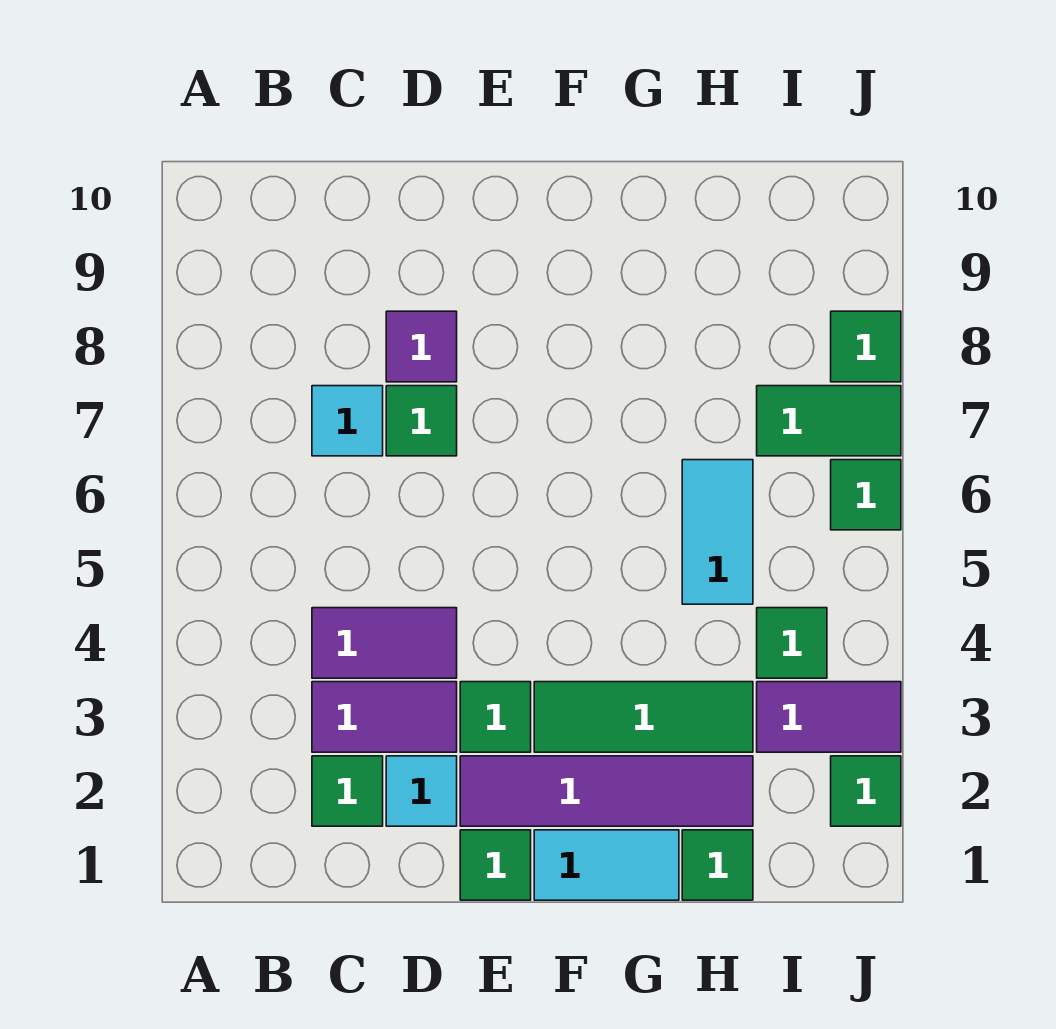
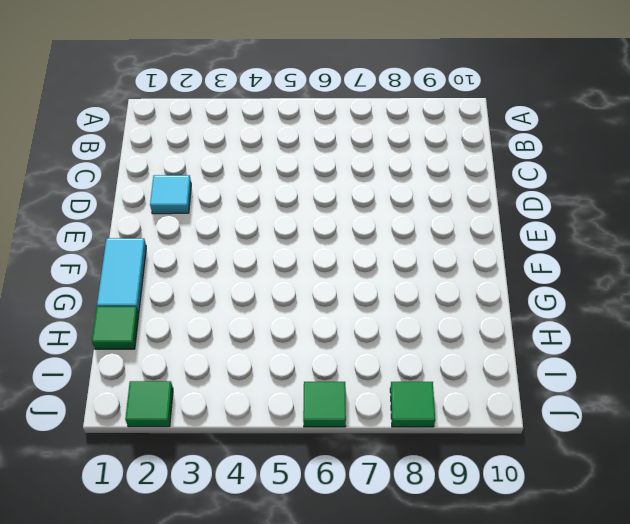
none -> green 1x1 tile [312,756,383,826]
none -> purple 1x2 tile [312,682,457,752]
none -> purple 1x2 tile [312,608,457,678]

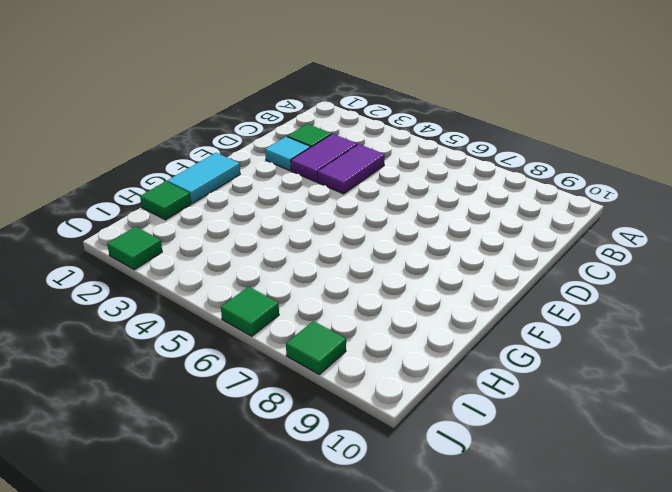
none -> cyan 1x1 tile [312,386,383,456]
none -> green 1x1 tile [386,386,457,456]
none -> purple 1x1 tile [386,311,457,382]

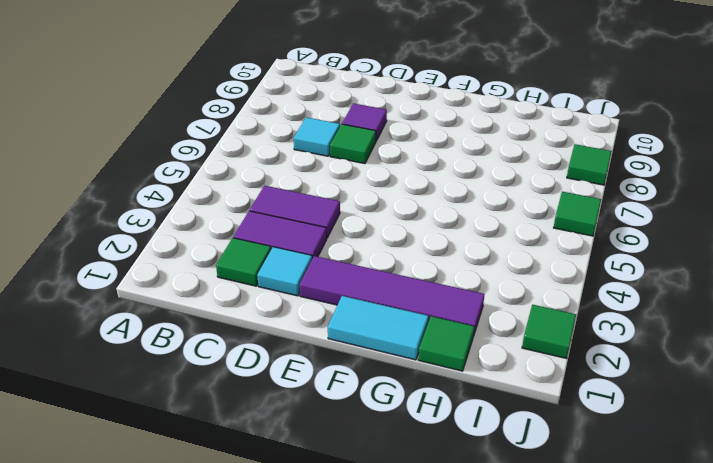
none -> green 1x1 tile [460,830,531,900]
none -> green 1x1 tile [460,682,531,752]
none -> green 1x3 tile [534,682,753,752]

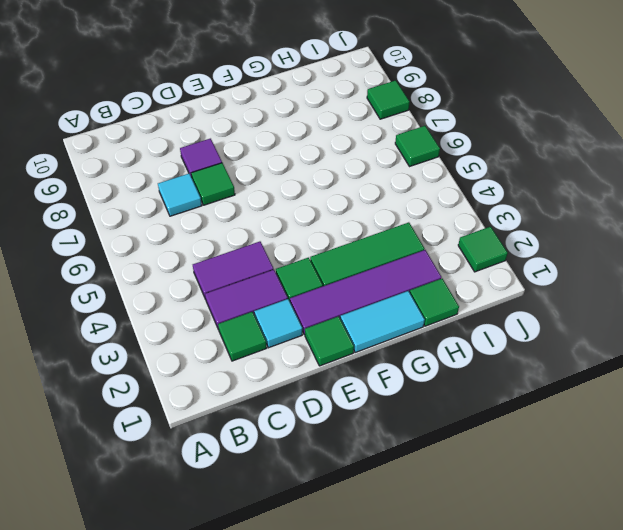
none -> cyan 1x2 tile [682,460,753,604]
none -> purple 1x2 tile [757,682,901,752]
none -> green 1x1 tile [757,608,827,678]

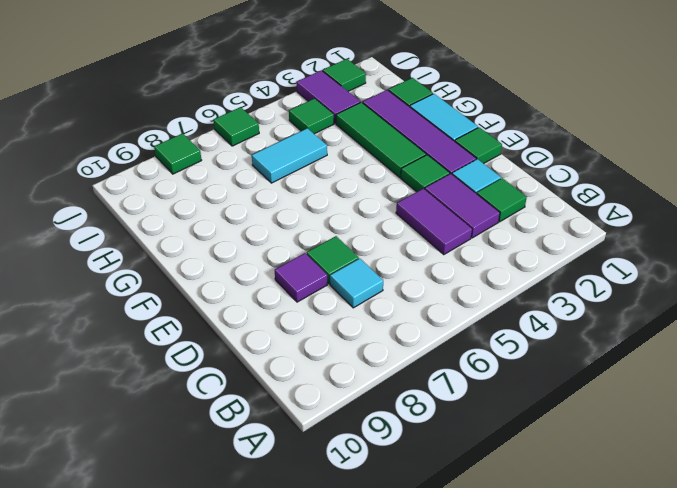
none -> green 1x2 tile [757,386,901,456]

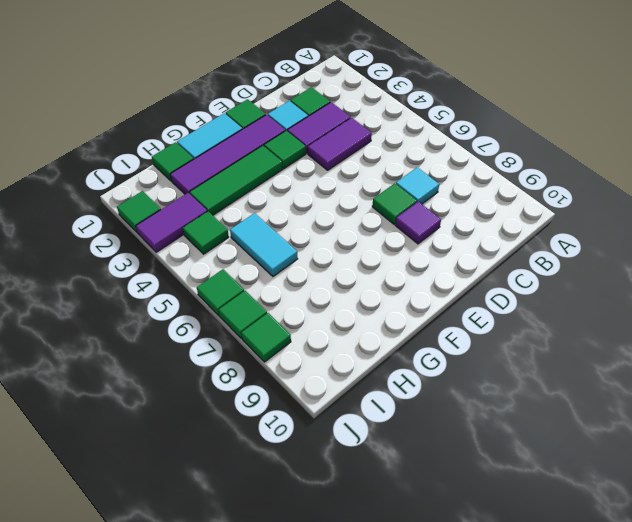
green 1x1 tile [219,291,267,338] -> green 1x2 tile [757,386,901,456]

